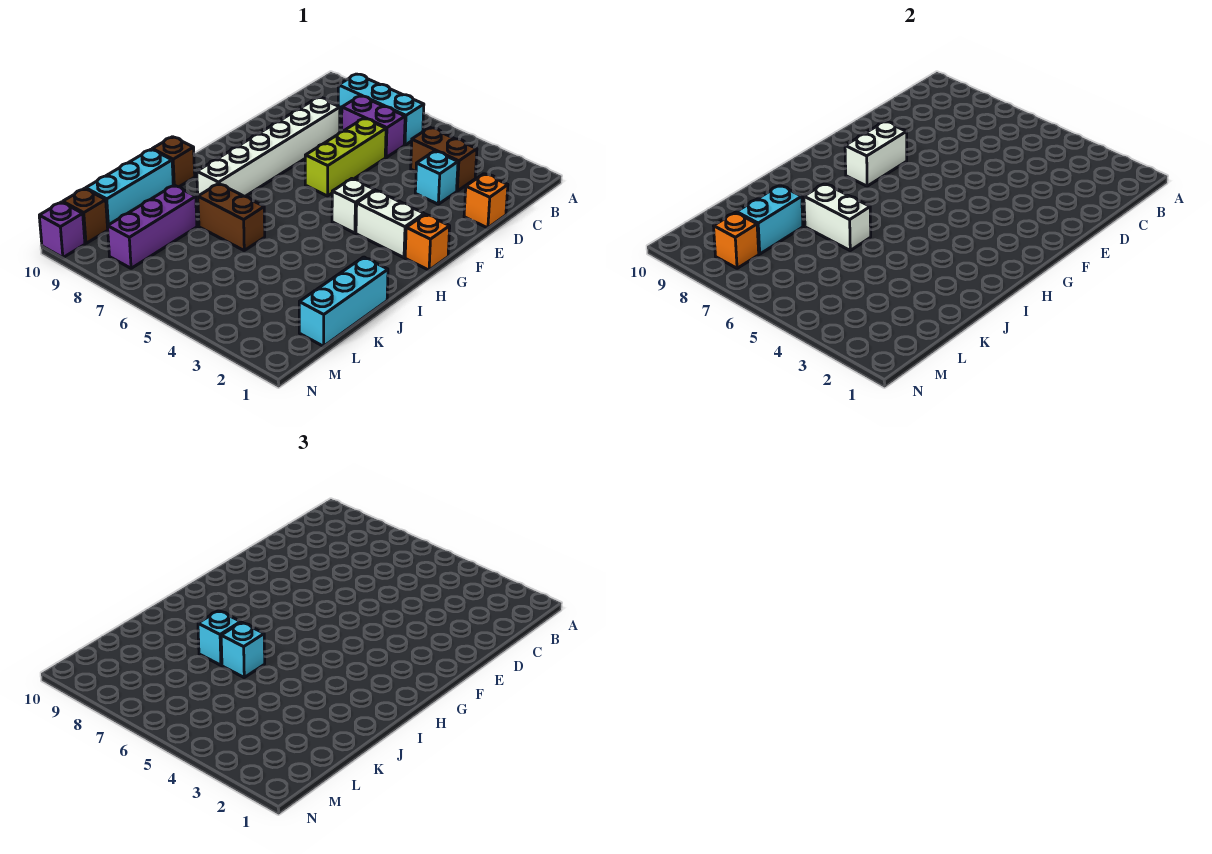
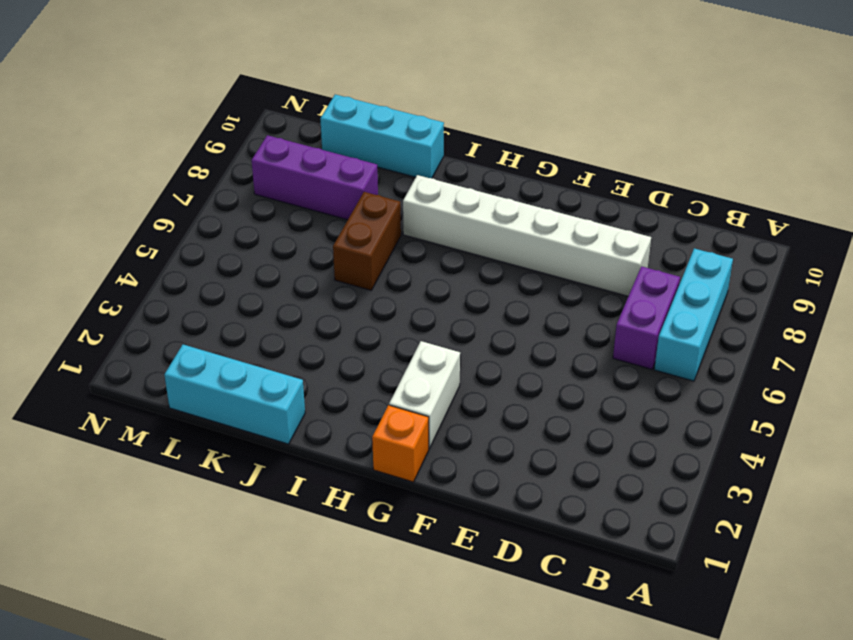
none -> brown 1x2 brick [411,128,477,191]
none -> orange 1x1 brick [464,174,508,228]
none -> cyan 1x1 brick [415,151,458,204]

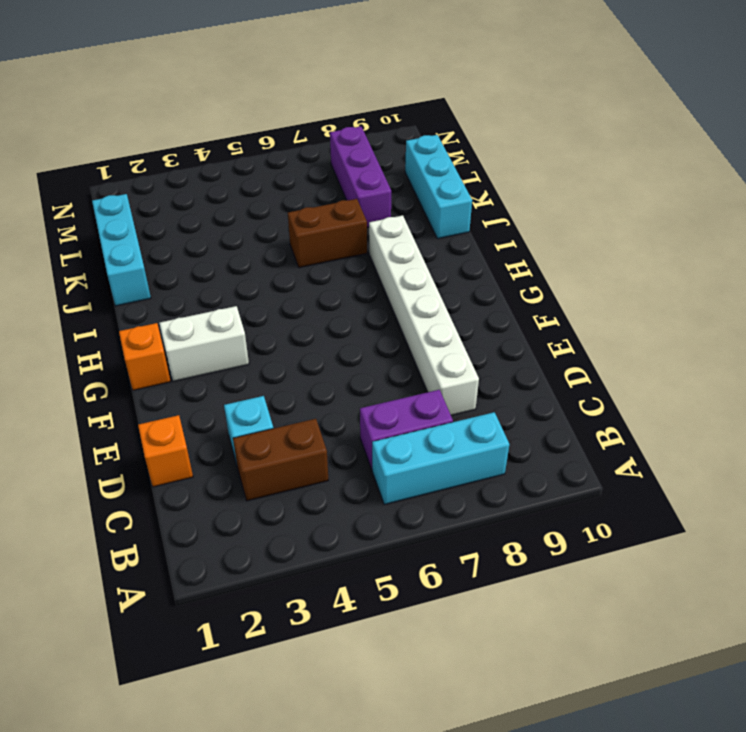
none -> lime 1x3 brick [305,118,386,196]
none -> white 1x1 brick [332,179,375,233]
none -> brown 1x1 brick [152,137,195,187]

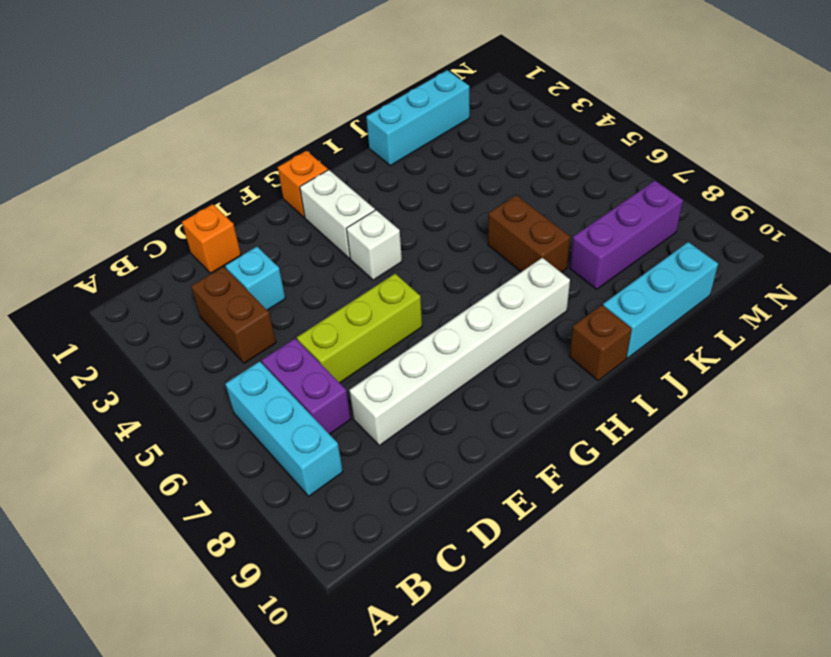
none -> brown 1x1 brick [63,189,108,243]
none -> purple 1x1 brick [39,202,85,258]
none -> white 1x2 brick [845,121,907,186]

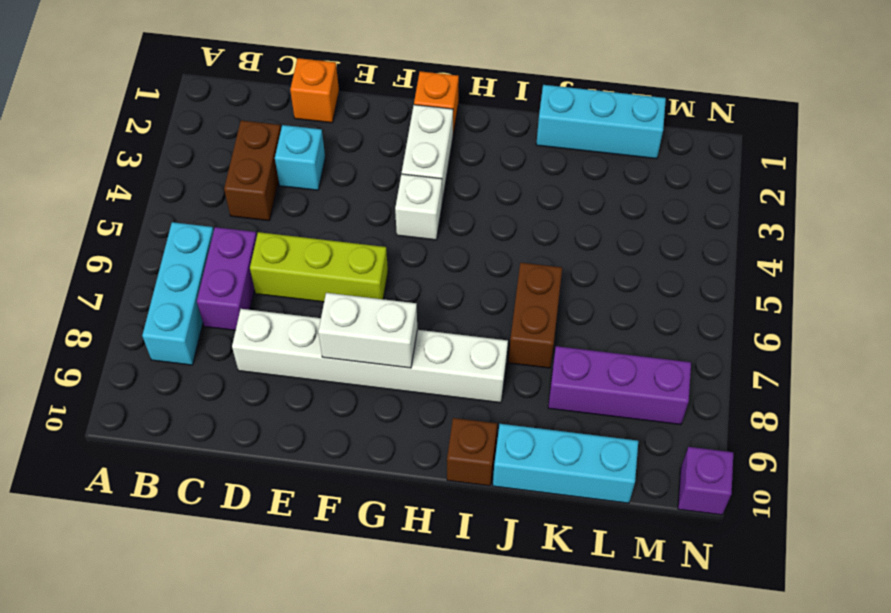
none -> brown 1x1 brick [63,189,108,243]
none -> white 1x2 brick [804,184,871,250]
none -> cyan 1x2 brick [736,185,803,254]

